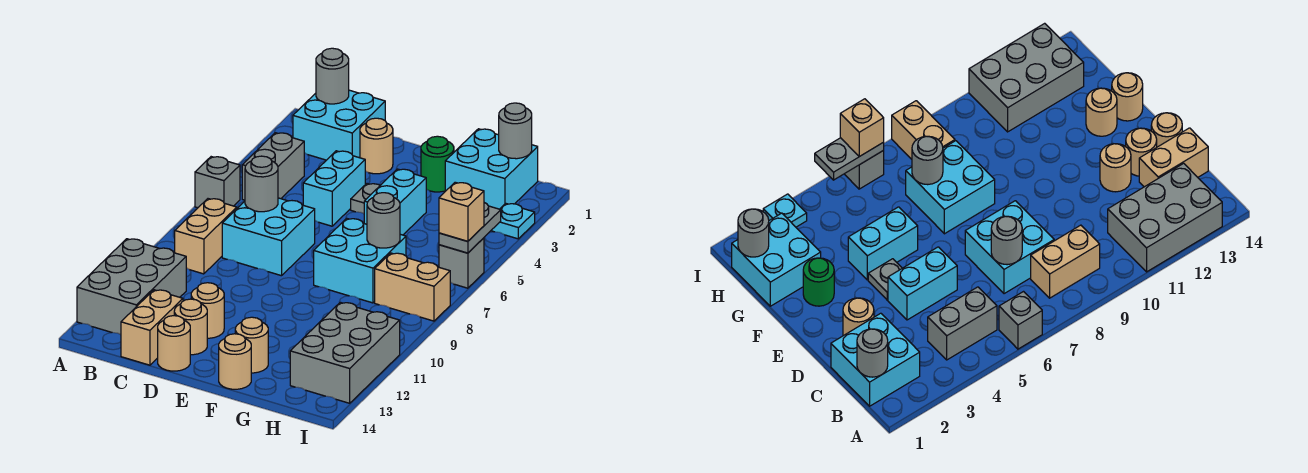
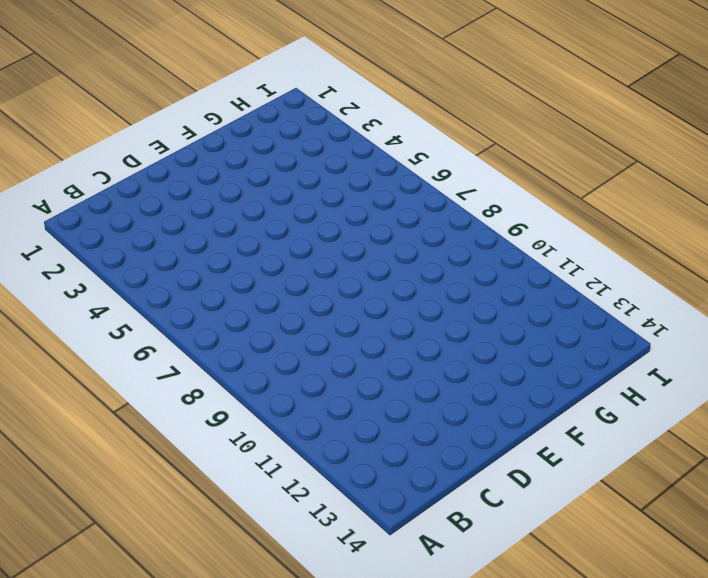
none -> grey 1x1 brick [195,157,240,208]
none -> grey 2x3 brick [77,239,186,335]
none -> cyan 2x2 brick [293,90,385,160]

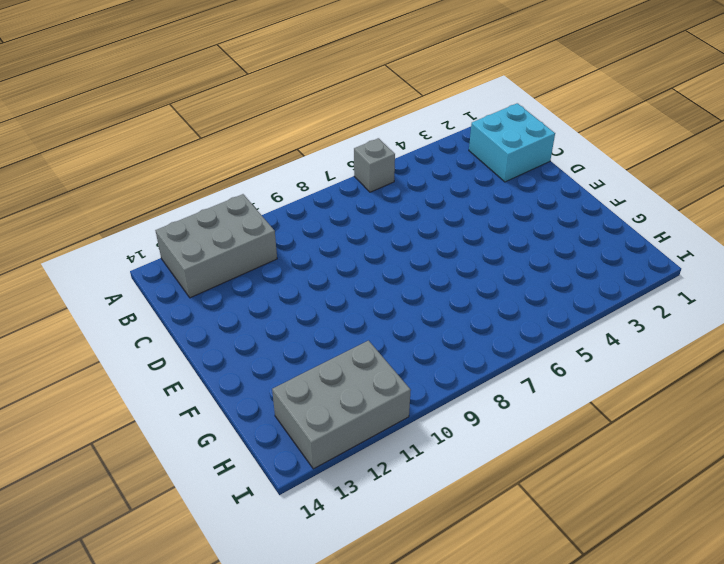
none -> grey 1x2 brick [242,133,304,200]
none -> tan 1x2 brick [175,199,237,274]
none -> cyan 2x2 brick [222,198,315,276]

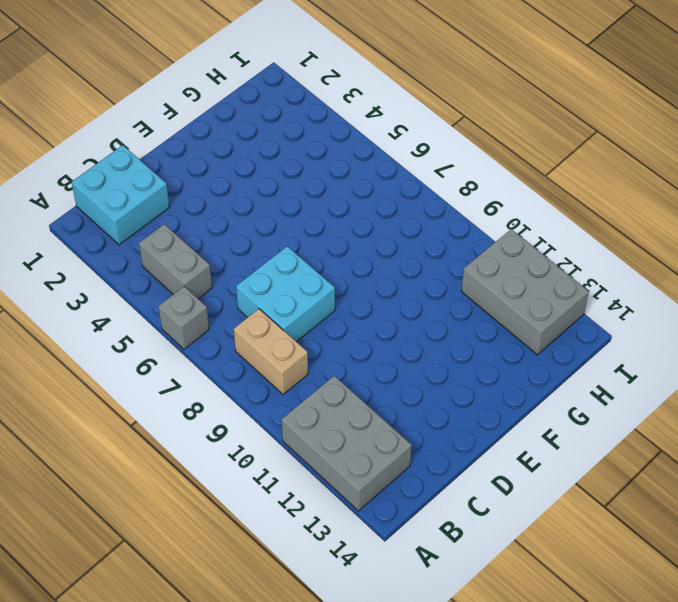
none -> tan 1x2 brick [121,290,183,365]
none -> tan 1x1 round brick [360,118,393,174]
none -> cyan 1x2 brick [303,151,365,226]

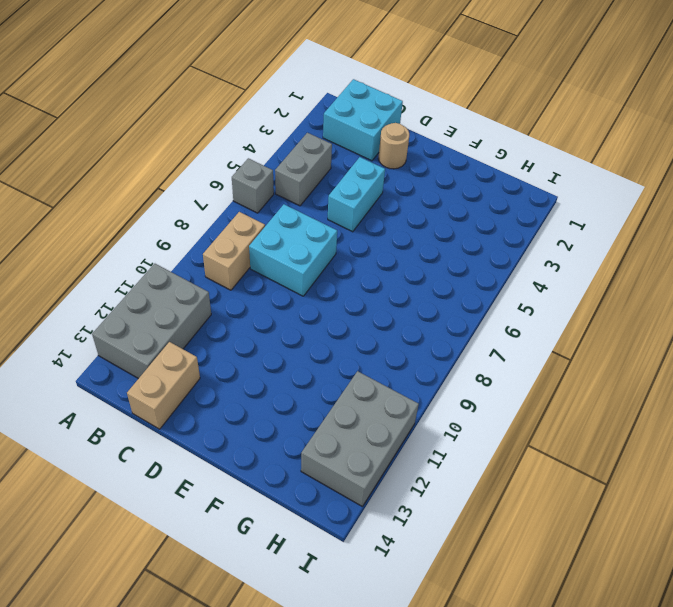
none -> tan 1x1 round brick [191,283,224,338]
none -> tan 1x1 round brick [174,299,207,355]
none -> tan 1x1 round brick [158,316,190,371]

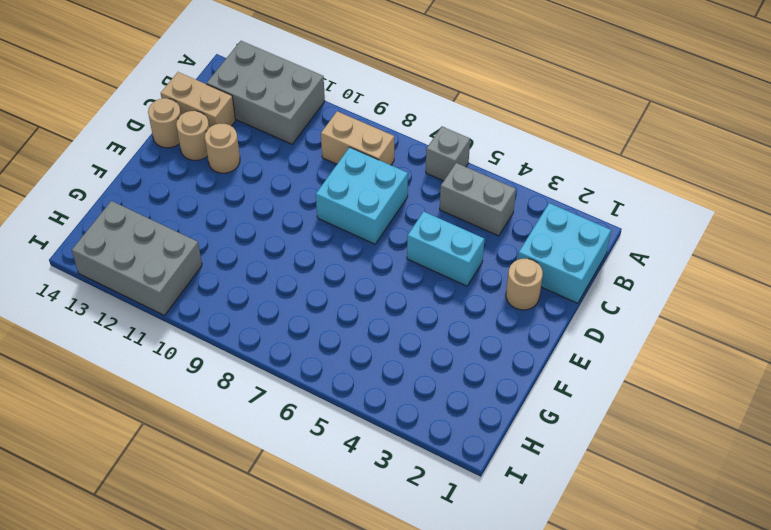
none -> grey 1x1 plate [351,184,380,214]
none -> green 1x1 round brick [421,136,454,192]
none -> cyan 1x2 brick [364,169,426,235]

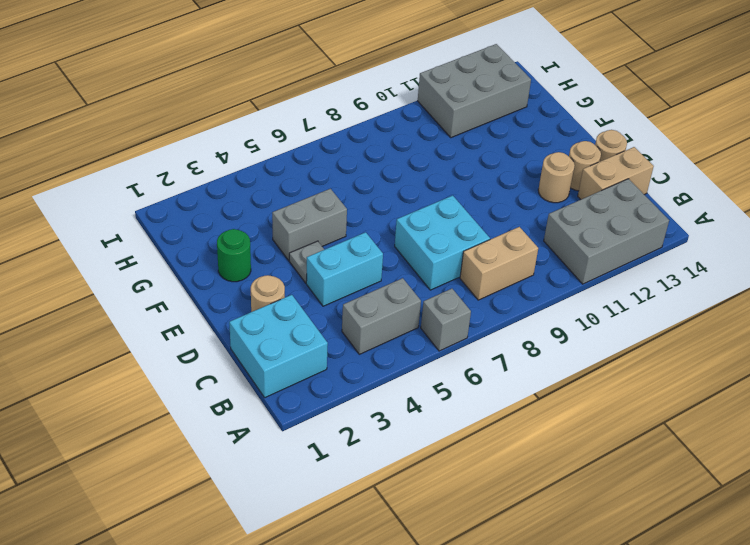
grey 1x2 brick [272,189,347,260] -> cyan 1x2 brick [364,169,426,235]
none -> cyan 2x2 brick [314,218,406,303]
none -> tan 1x1 round brick [235,317,268,373]
none -> tan 1x1 round brick [219,334,251,389]

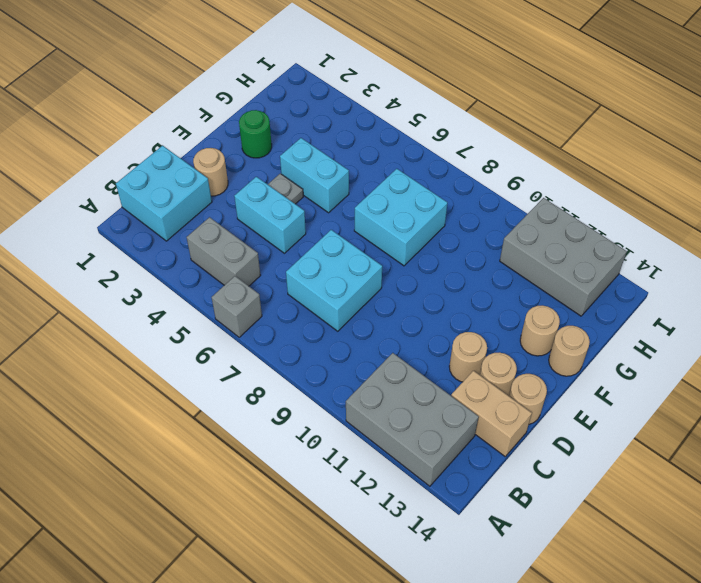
none -> tan 1x2 brick [175,199,237,274]
none -> cyan 2x2 brick [445,129,538,209]
none -> tan 1x2 brick [375,253,450,321]

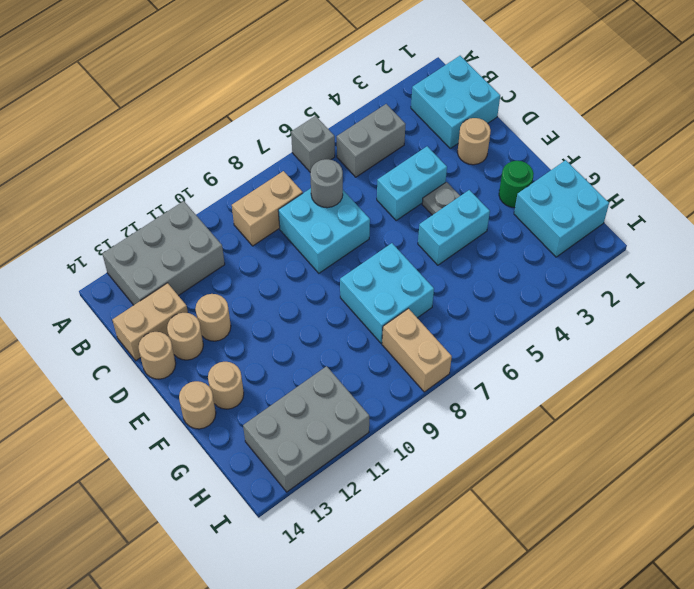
none -> cyan 1x1 plate [491,203,535,239]
none -> grey 1x1 brick [439,238,484,288]
none -> grey 1x1 round brick [316,48,349,104]

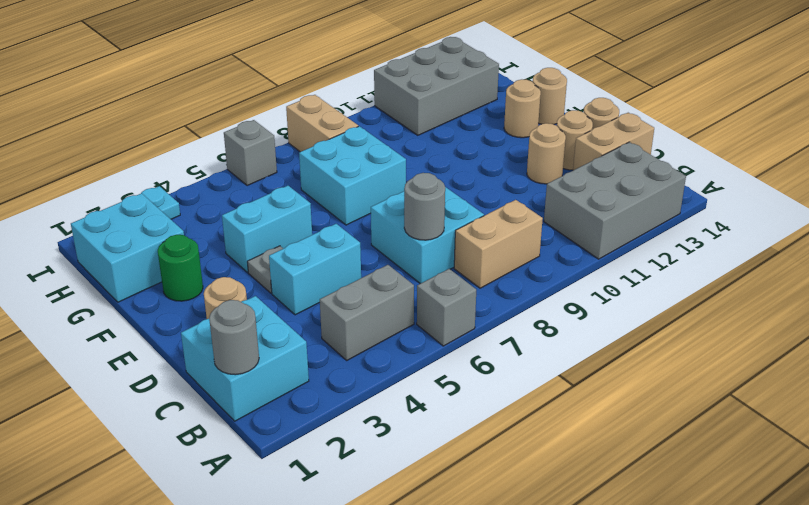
none -> grey 1x1 round brick [367,193,400,248]
none -> grey 1x1 round brick [499,103,532,159]
none -> grey 1x2 plate [439,203,501,253]

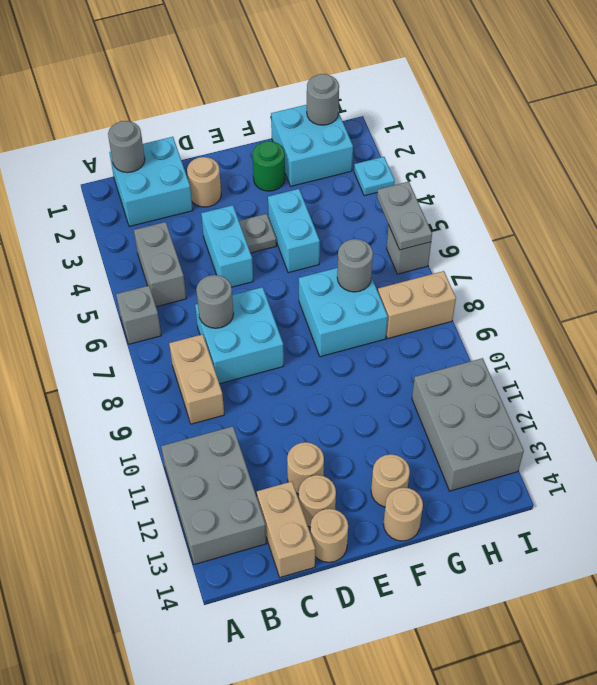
none -> tan 1x1 brick [439,182,484,241]

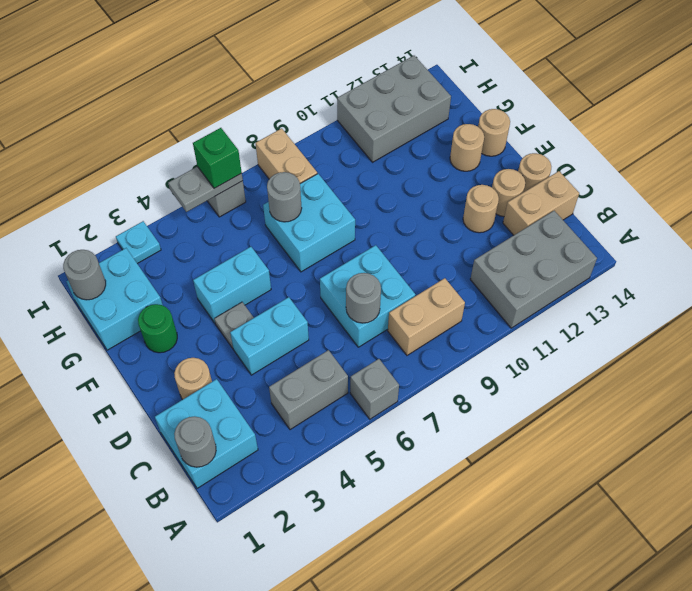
green 1x1 brick [193,128,242,188] -> tan 1x1 brick [439,182,484,241]

